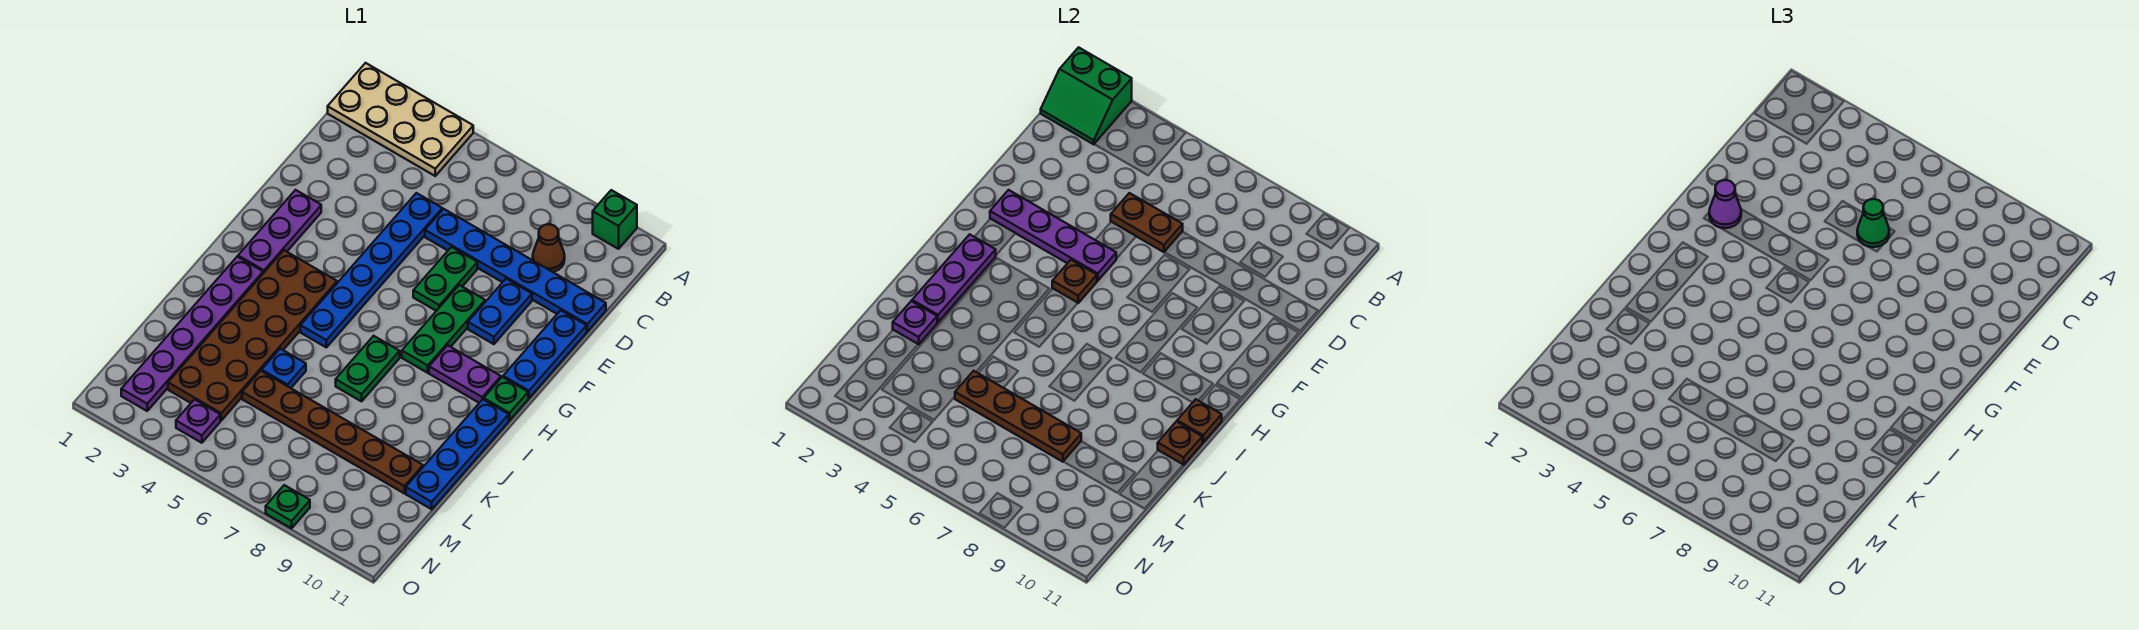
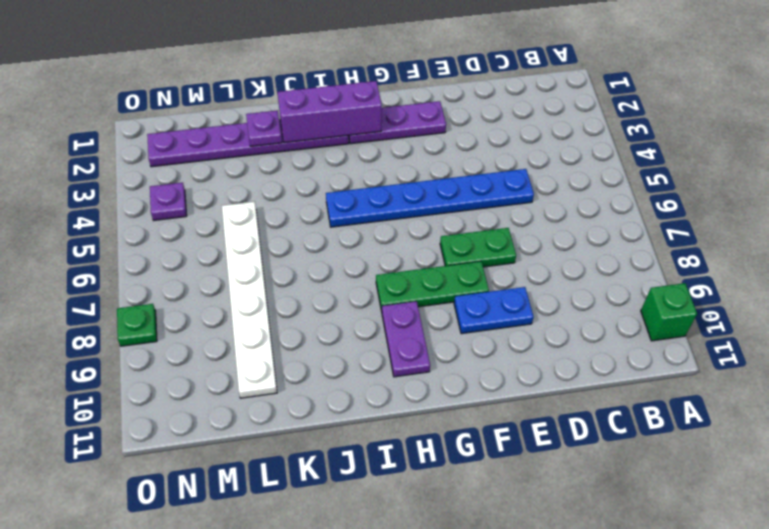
purple 1x3 brick [278,81,382,143] -> purple 1x3 plate [912,234,996,322]
white 1x6 plate [222,202,277,398] -> brown 1x6 plate [242,371,423,494]
none -> tan 2x4 plate [328,63,473,176]
none -> brown 1x1 cone [533,224,565,272]
none -> blue 1x6 plate [425,209,606,331]
none -> blue 1x3 plate [503,310,587,398]

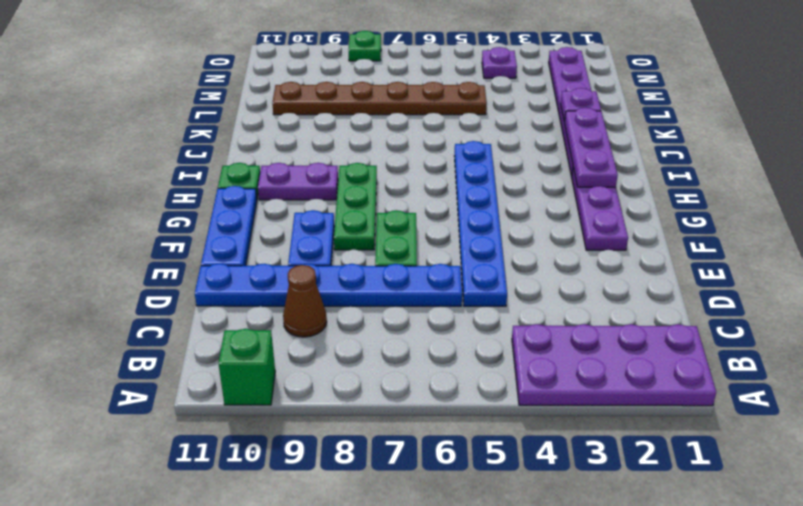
purple 2x4 plate [512,324,716,406] -> tan 2x4 plate [328,63,473,176]
none -> brown 2x6 plate [168,250,337,420]
none -> green 1x2 plate [336,336,400,401]
none -> blue 1x4 plate [406,399,509,509]
none -> blue 1x1 plate [262,349,306,388]

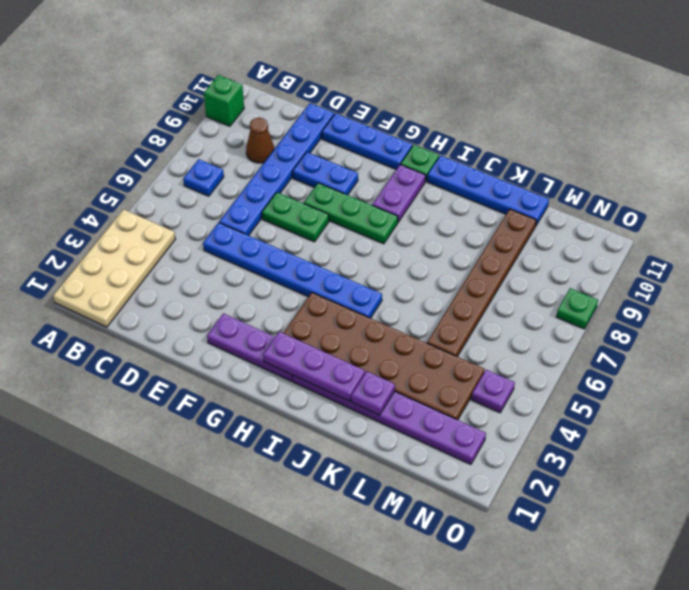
blue 1x1 plate [183,159,224,196] -> blue 1x1 plate moved to [262,349,306,388]
none -> green 1x2 plate [336,336,400,401]
none -> green 2x2 slope [1041,47,1132,144]
none -> brown 1x2 plate [1111,193,1183,252]
none -> purple 1x4 plate [990,190,1116,281]

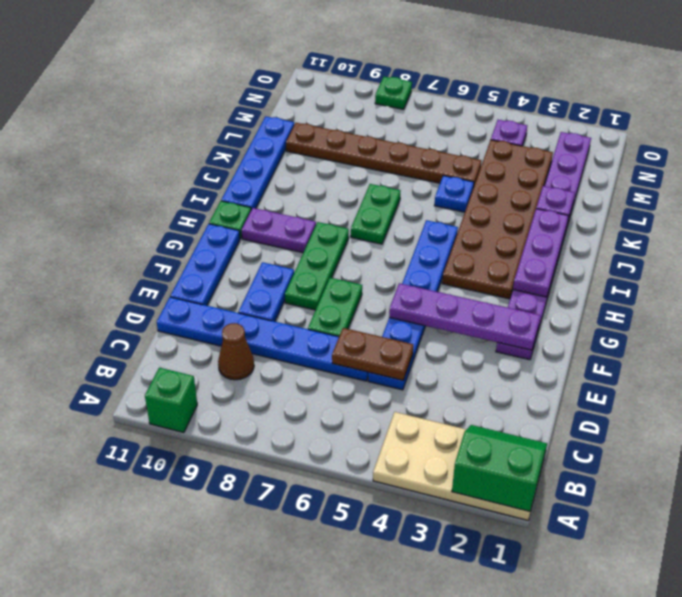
none -> brown 1x1 plate [1052,260,1097,303]
none -> brown 1x1 plate [1177,399,1222,443]
none -> brown 1x1 plate [1158,421,1202,465]
none -> brown 1x4 plate [955,371,1081,462]

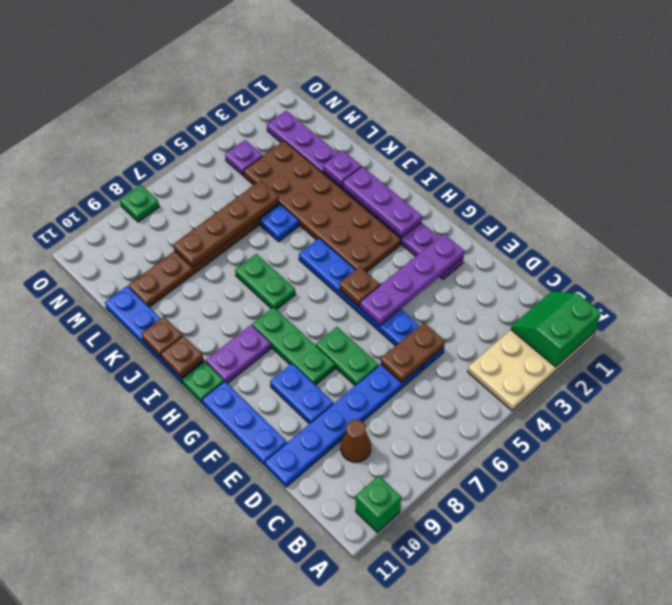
none -> green 1x1 cone [1857,199,1889,247]
none -> purple 1x1 cone [1709,180,1741,228]

